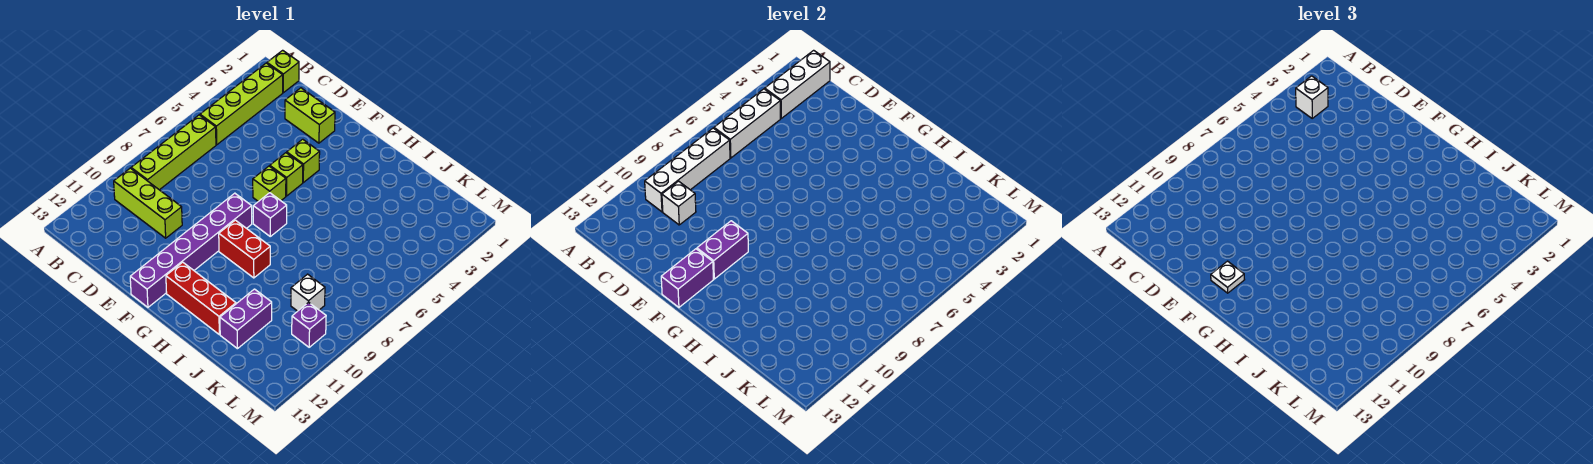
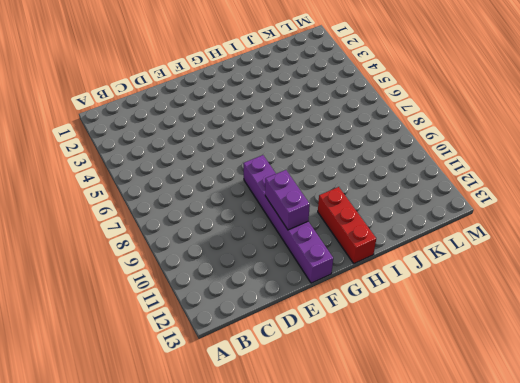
red 1x3 brick [318,187,376,263] -> red 1x3 brick turned to [166,262,236,334]
none -> lime 1x1 brick [267,50,299,93]
none -> lime 1x4 brick [200,63,283,145]
none -> lime 1x4 brick [131,115,216,190]

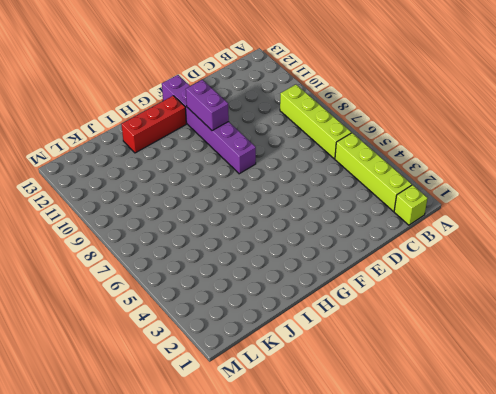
none -> lime 1x3 brick [114,168,182,238]
none -> lime 1x2 brick [285,88,335,143]
none -> lime 1x1 brick [287,139,320,182]

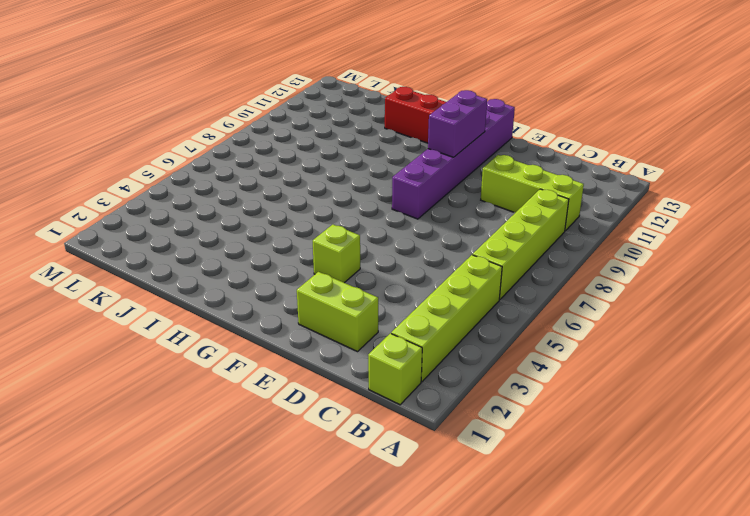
none -> lime 1x1 brick [270,153,303,196]
none -> lime 1x1 brick [253,166,286,202]
none -> purple 1x1 brick [253,193,287,236]

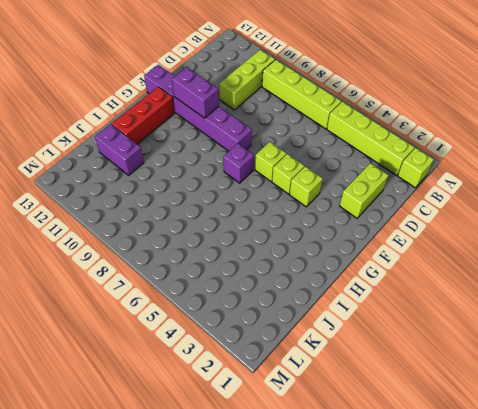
none -> red 1x2 brick [219,220,270,278]
none -> white 1x1 brick [291,274,325,311]
none -> purple 1x1 brick [292,302,326,347]

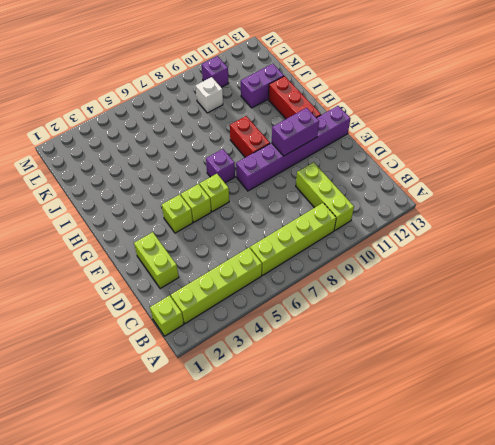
none -> white 1x3 brick [765,50,830,118]
none -> white 1x3 brick [714,89,780,158]
none -> white 1x4 brick [645,128,730,212]

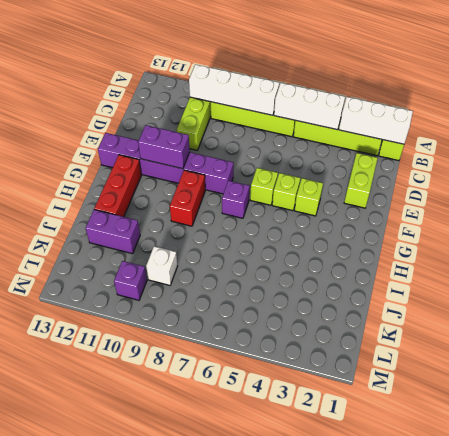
none -> white 1x1 brick [662,181,696,225]
none -> purple 1x2 brick [661,249,714,307]
none -> white 1x1 brick [1296,76,1328,118]

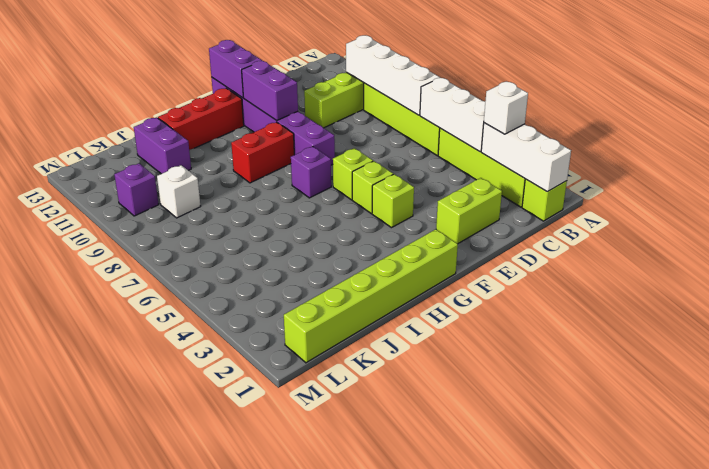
lime 1x6 brick [284,229,458,363] -> none
none -> white 1x1 brick [662,181,696,225]
none -> white 1x1 plate [1211,261,1245,293]

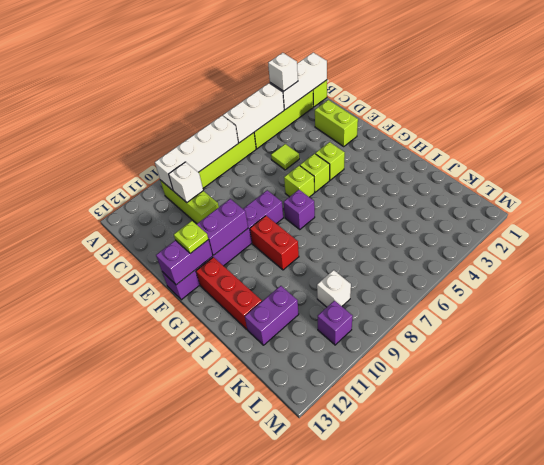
lime 1x1 tile [271,144,299,170] -> none
lime 1x1 plate [174,221,208,253] -> white 1x1 plate [1211,261,1245,293]

